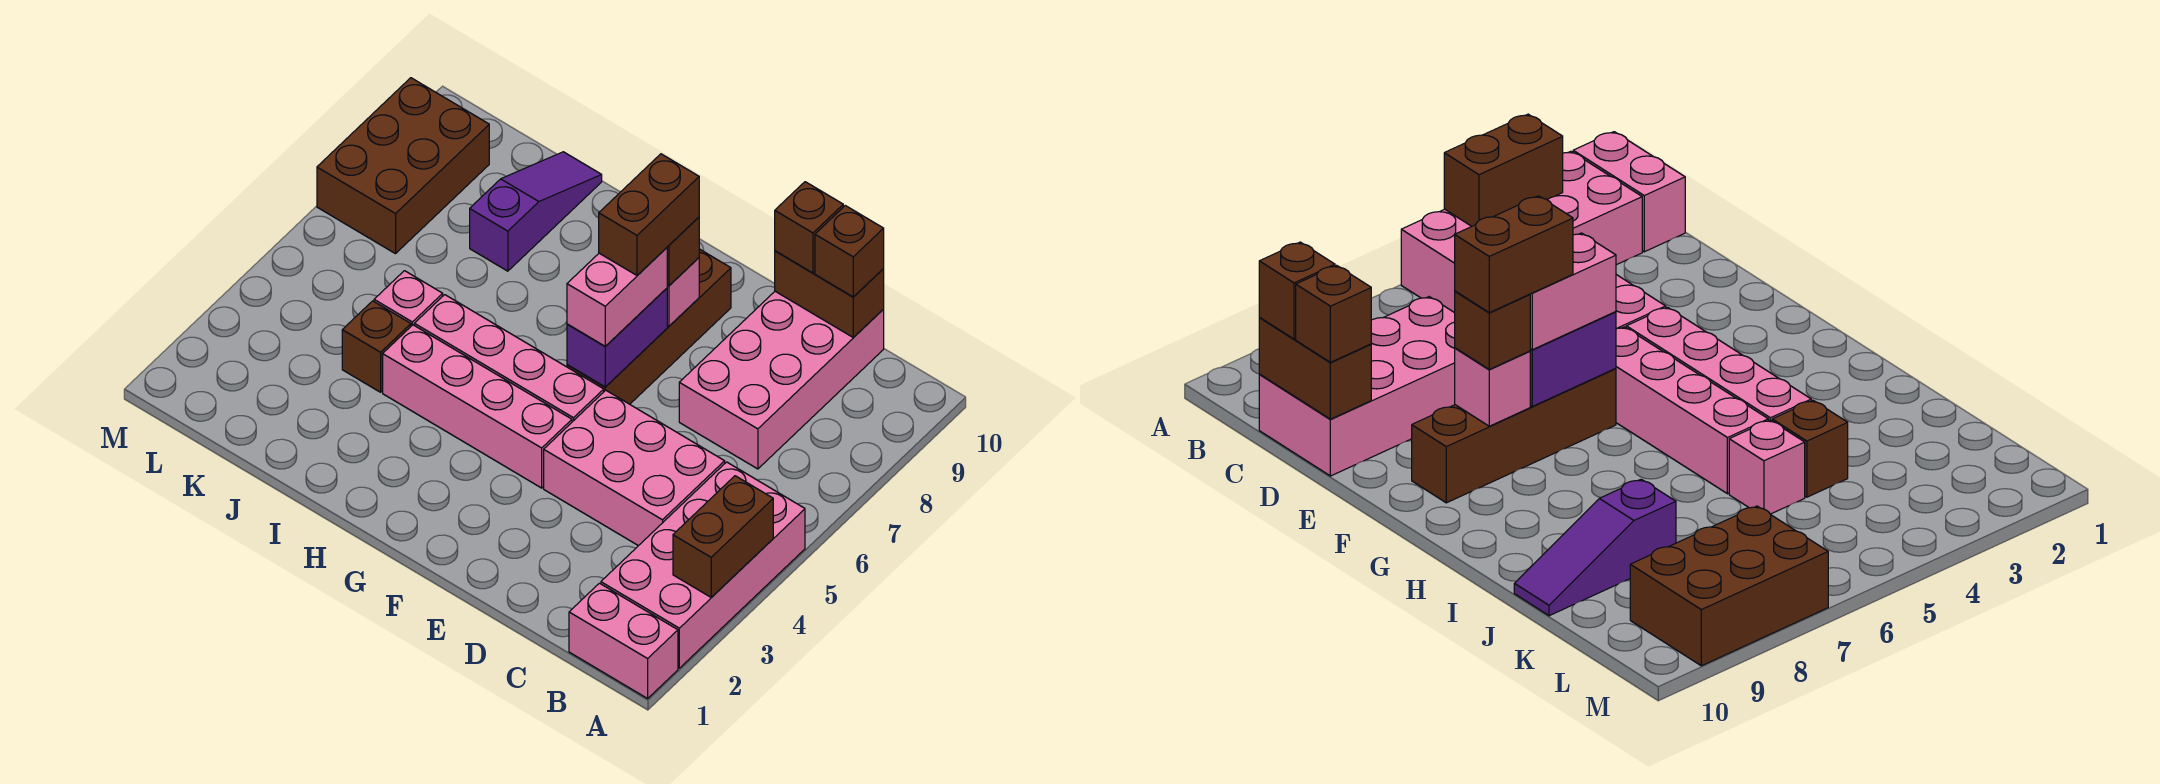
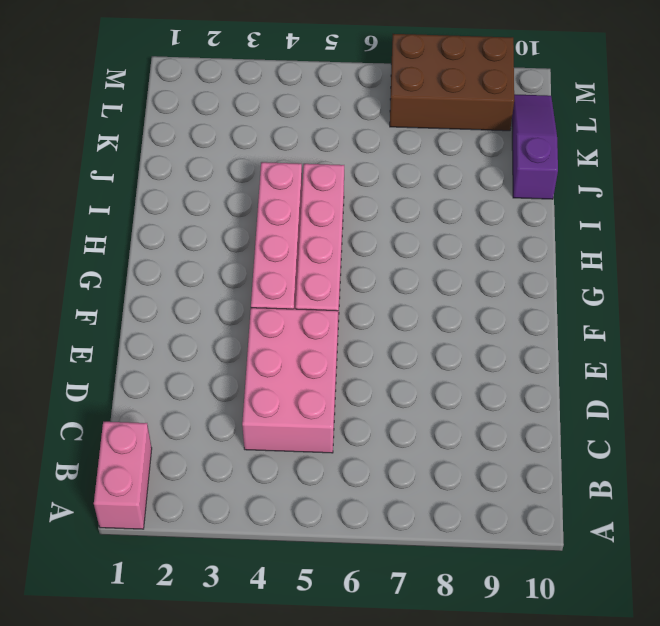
purple 1x3 slope [512,94,558,199] -> purple 1x3 slope turned to [470,152,602,271]
none -> pink 2x4 brick [601,462,805,668]
none -> pink 2x4 brick [679,291,884,469]
none -> brown 1x4 brick [567,249,731,404]

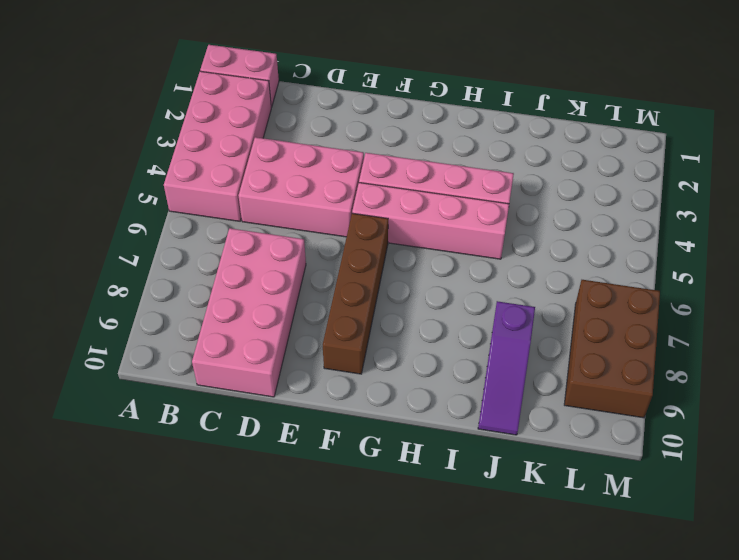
none -> brown 1x1 brick [342,301,411,392]
none -> pink 1x1 brick [374,271,443,326]
none -> brown 1x2 brick [673,476,773,597]

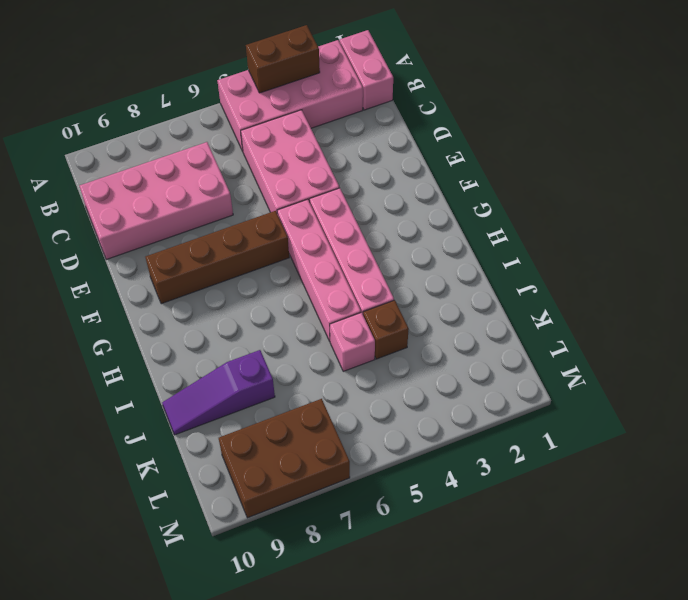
none -> brown 1x2 brick [775,251,884,338]
none -> purple 1x2 brick [567,288,667,387]
none -> pink 1x1 brick [667,258,699,326]

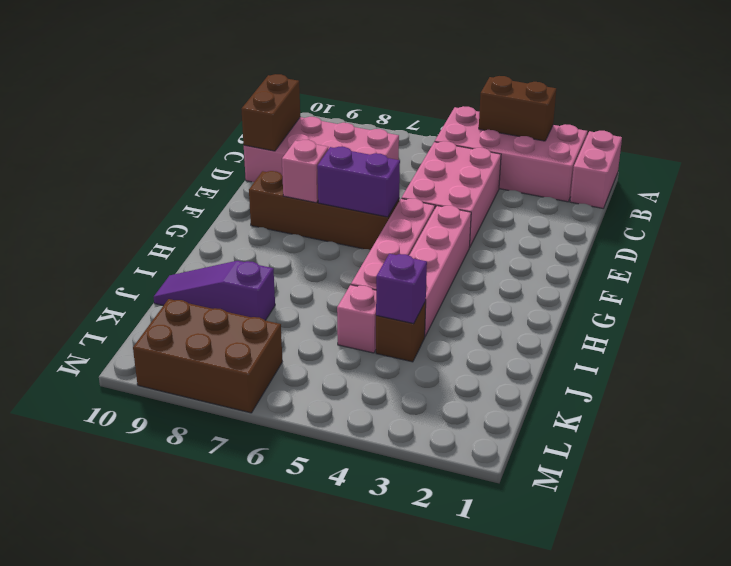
purple 1x1 brick [376,254,427,324] -> none
none -> brown 1x1 brick [815,206,884,297]
none -> brown 1x1 brick [775,182,843,273]
none -> pink 1x2 brick [567,248,667,346]

